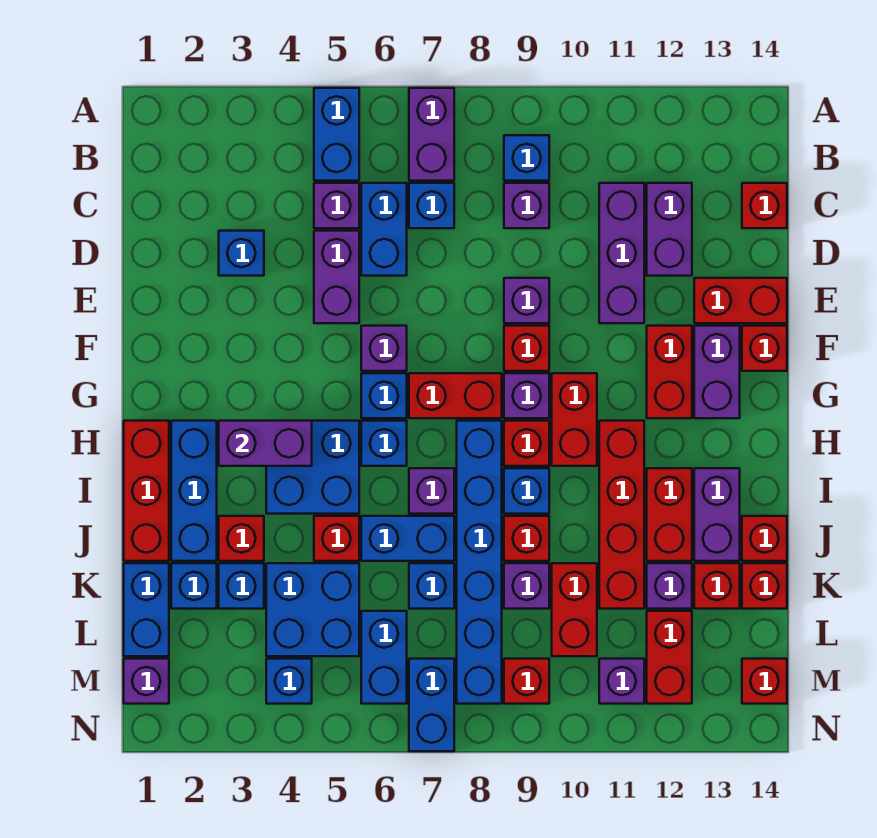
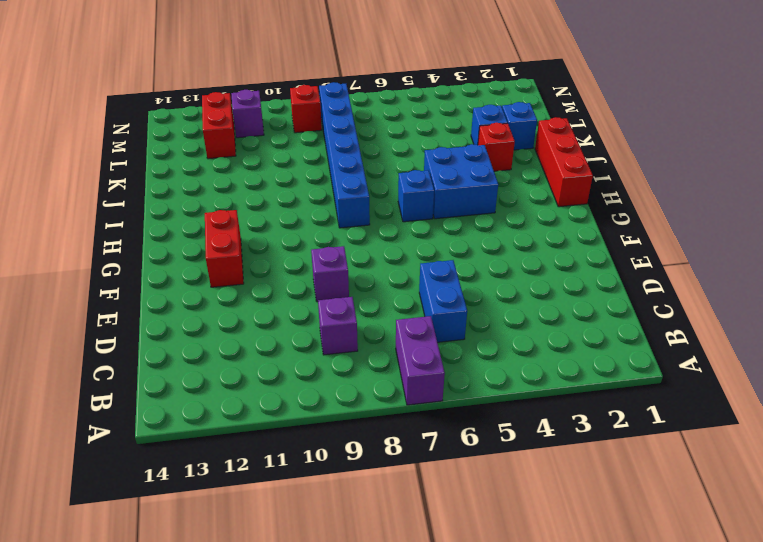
none -> blue 1x2 brick [314,88,359,181]
none -> blue 1x1 brick [504,135,549,181]
none -> purple 1x1 brick [314,183,359,228]
none -> blue 1x1 brick [409,183,454,228]

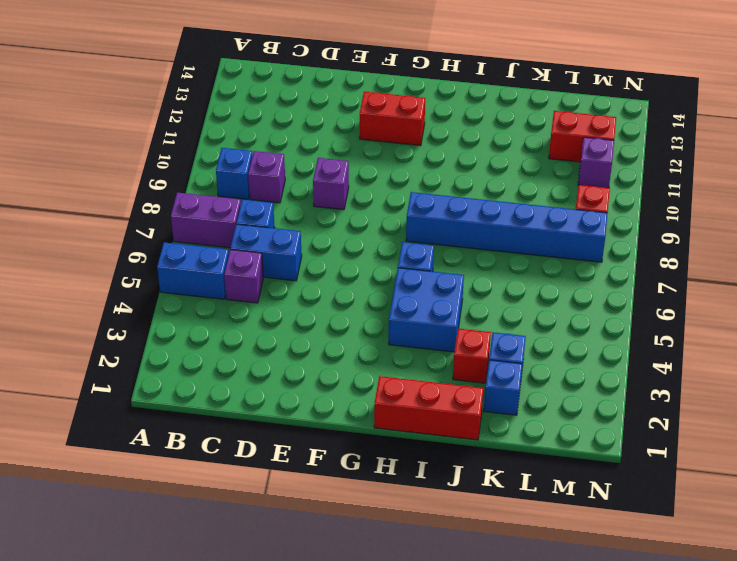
none -> purple 1x3 brick [599,183,644,323]
none -> purple 1x2 brick [647,183,692,276]
none -> red 1x1 brick [742,183,787,228]
none -> blue 1x1 brick [219,231,264,276]

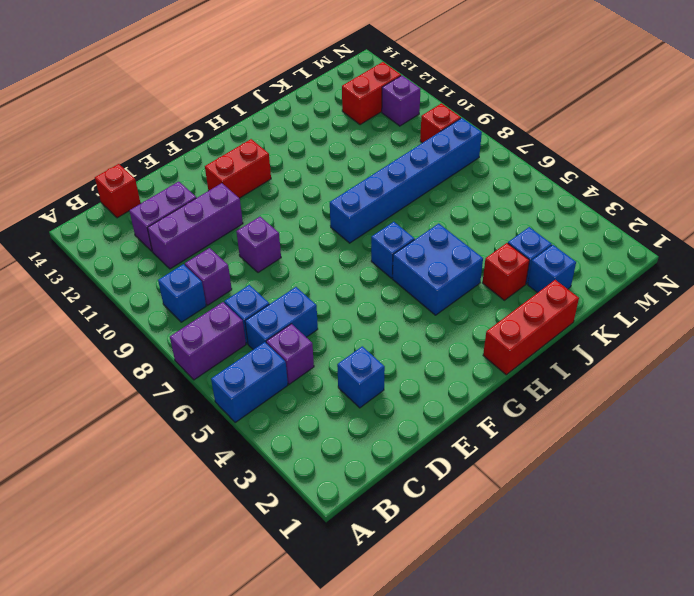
none -> purple 1x2 brick [314,231,359,323]
none -> red 1x2 brick [694,278,787,323]
none -> purple 1x1 brick [361,326,407,371]
none -> red 1x1 brick [504,326,549,371]

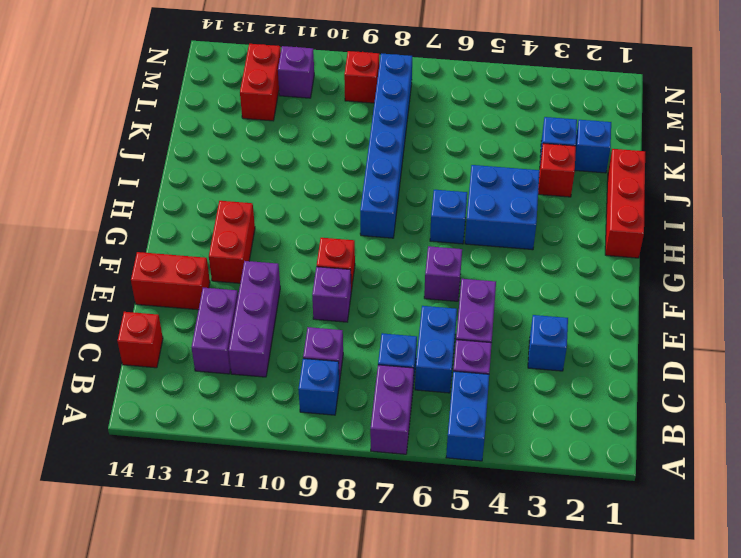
none -> purple 1x2 brick [694,326,740,418]
none -> red 1x1 brick [742,326,787,371]
none -> blue 1x1 brick [361,373,407,418]
none -> red 1x2 brick [409,373,502,418]

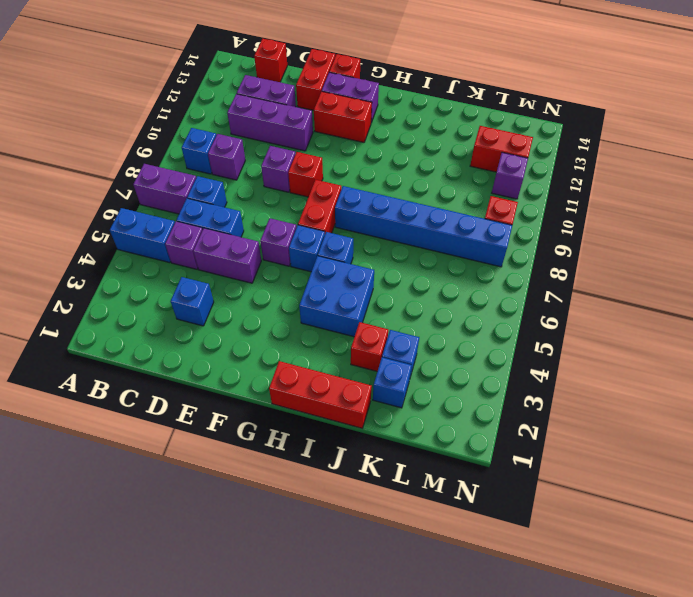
none -> purple 1x1 brick [504,373,549,418]
none -> red 1x2 brick [552,373,597,466]
none -> blue 1x3 brick [171,421,217,561]
none -> red 1x1 brick [504,421,549,466]

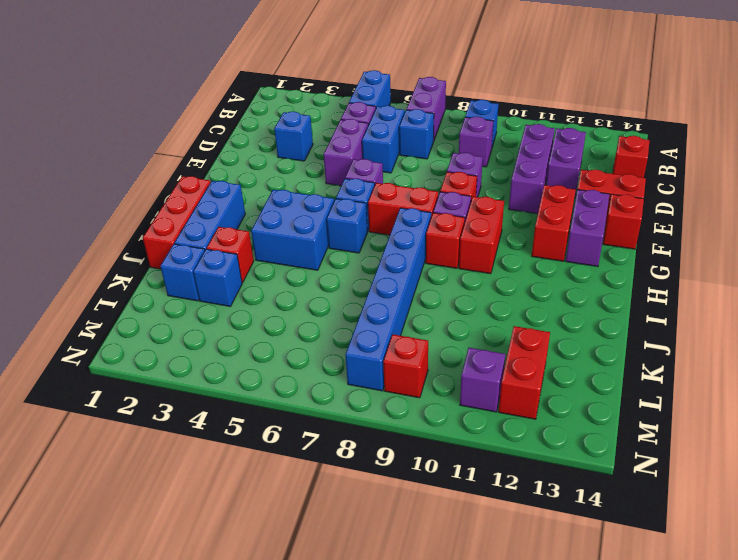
none -> red 1x4 brick [599,421,644,609]
none -> purple 1x1 brick [409,468,454,514]
none -> blue 1x1 brick [504,468,549,514]
none -> red 1x2 brick [647,468,692,561]

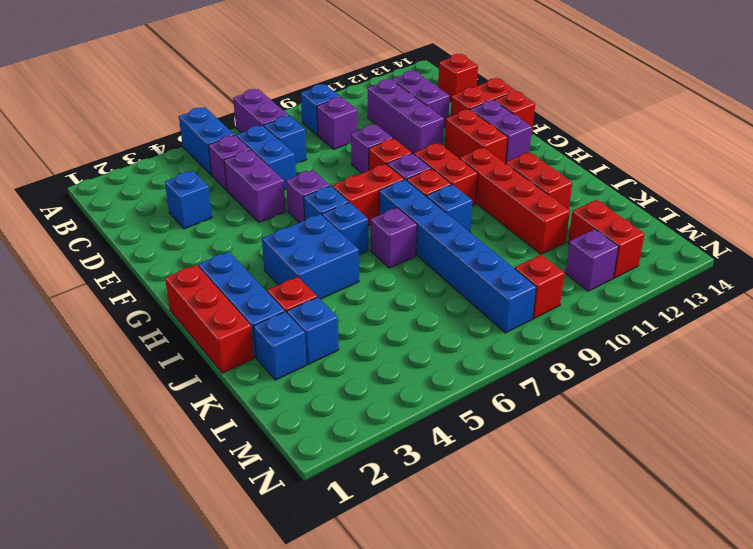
none -> purple 1x2 brick [694,468,740,561]
none -> red 1x1 brick [314,516,359,561]
none -> blue 1x2 brick [361,516,454,561]
none -> red 1x1 brick [504,516,549,561]

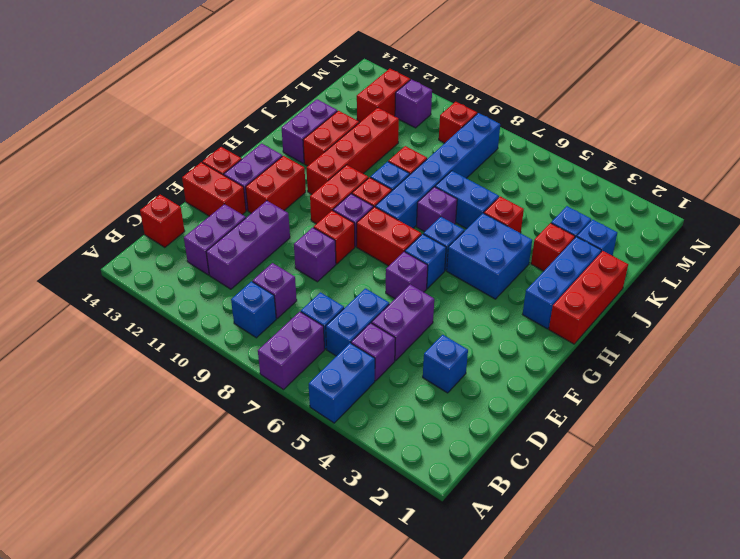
none -> red 1x1 brick [742,516,787,561]
none -> blue 1x2 brick [124,563,169,656]
none -> blue 2x2 brick [266,563,359,656]
none -> blue 1x1 brick [409,563,454,609]

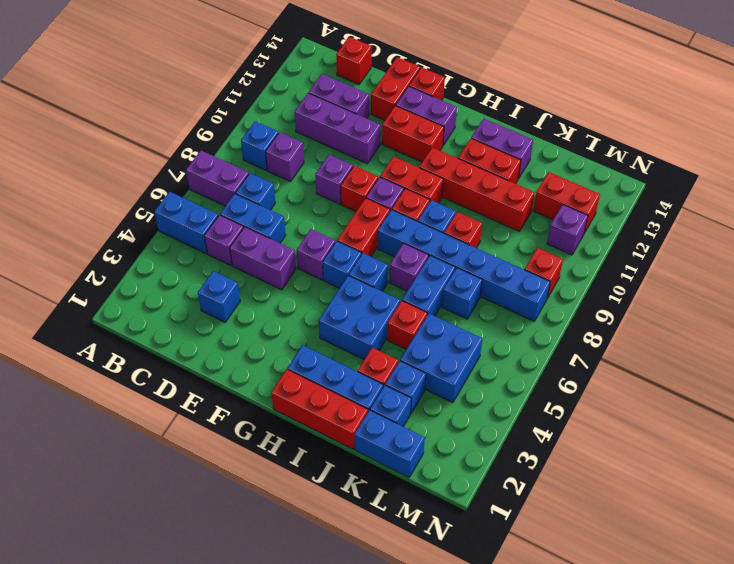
none -> red 1x1 brick [742,516,787,561]
none -> purple 1x1 brick [504,563,549,609]
none -> red 1x2 brick [552,563,597,656]
none -> purple 1x1 brick [647,563,692,609]

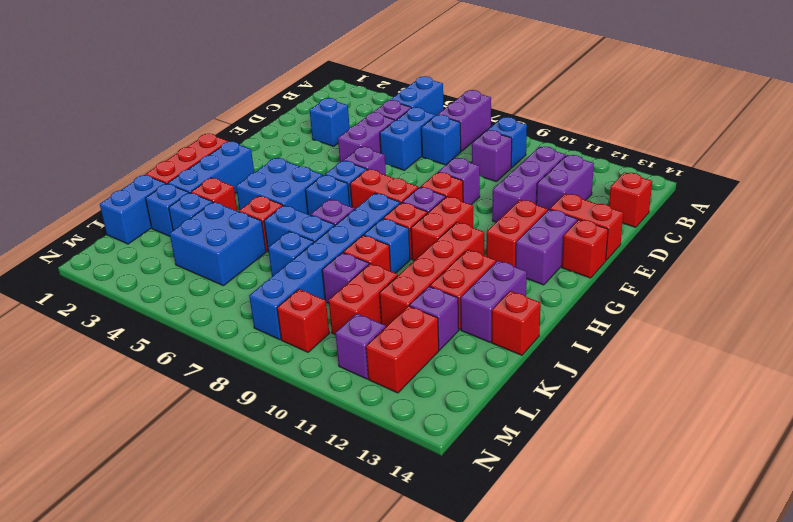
none -> red 1x1 brick [694,563,740,609]
none -> red 1x1 brick [742,563,787,609]
none -> blue 1x2 brick [361,611,407,704]
none -> purple 1x1 brick [124,659,169,704]

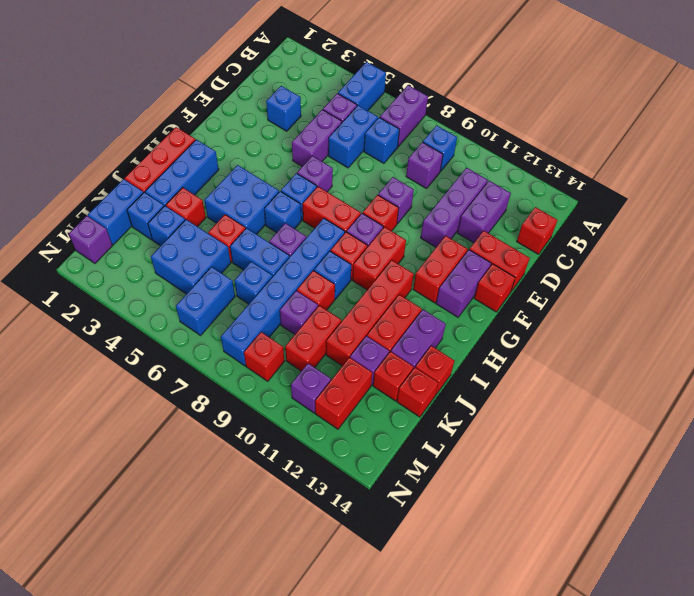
none -> blue 1x1 brick [266,659,312,704]
none -> blue 1x2 brick [409,659,454,751]
none -> red 1x1 brick [742,659,787,704]
none -> purple 1x2 brick [219,421,312,466]

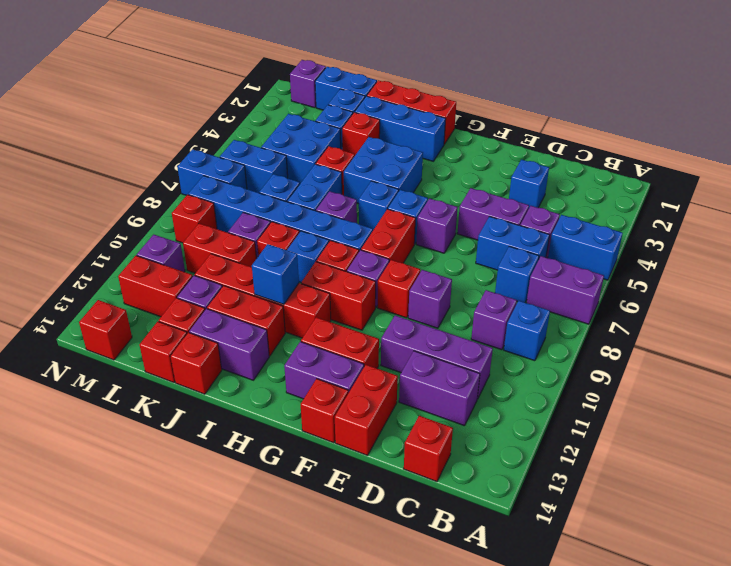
blue 1x1 brick [252,244,299,304] -> blue 1x1 brick moved to [266,659,312,704]
none -> purple 1x2 brick [219,421,312,466]

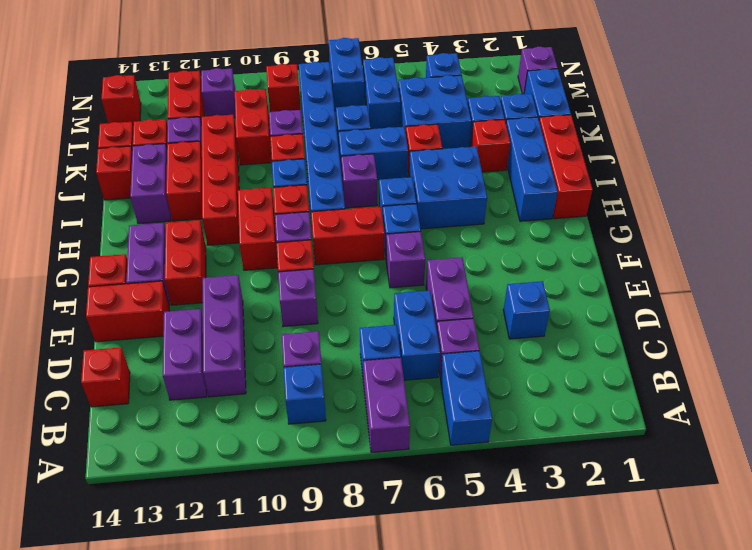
none -> purple 1x2 brick [219,421,312,466]

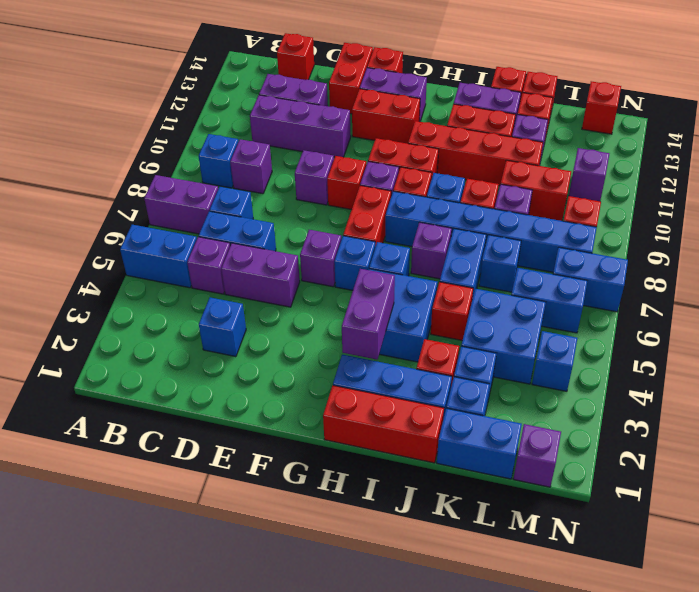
none -> red 1x2 brick [647,611,692,704]

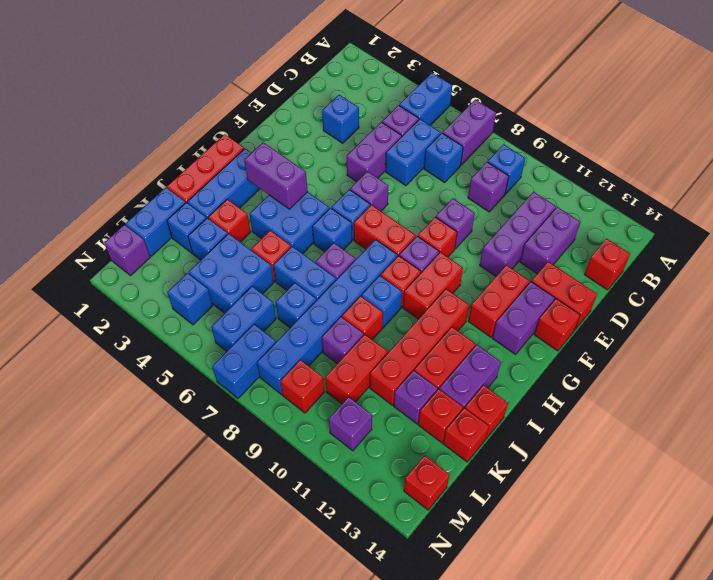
none -> red 1x2 brick [647,611,692,704]

